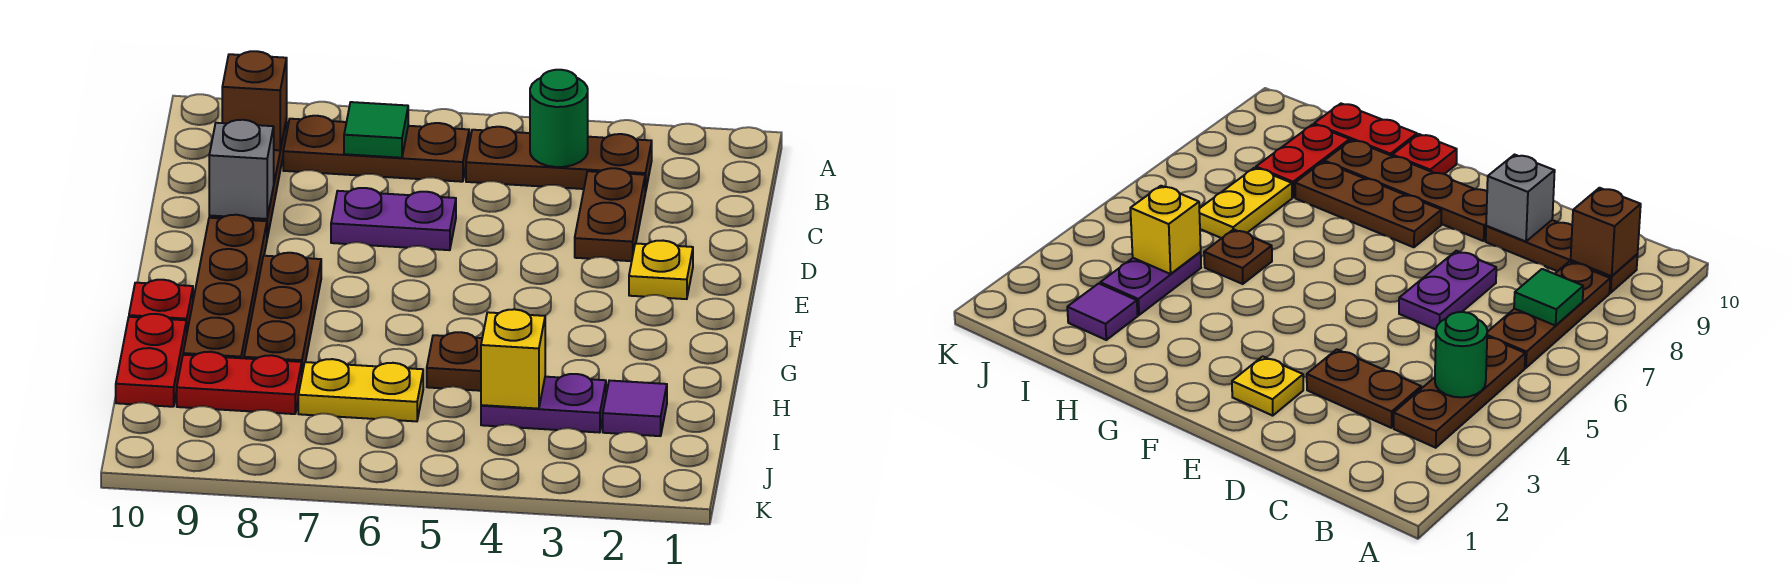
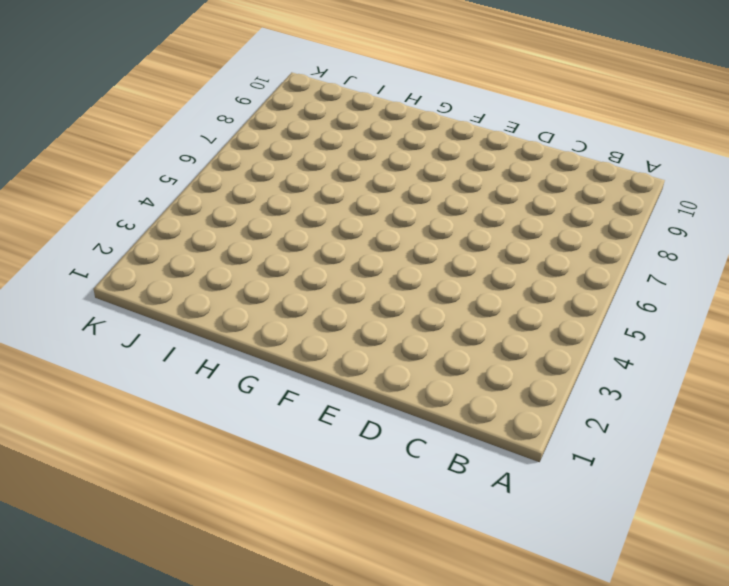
none -> brown 1x3 plate [466,127,652,192]
none -> brown 1x3 plate [283,116,469,182]
none -> brown 1x3 plate [1486,220,1638,293]

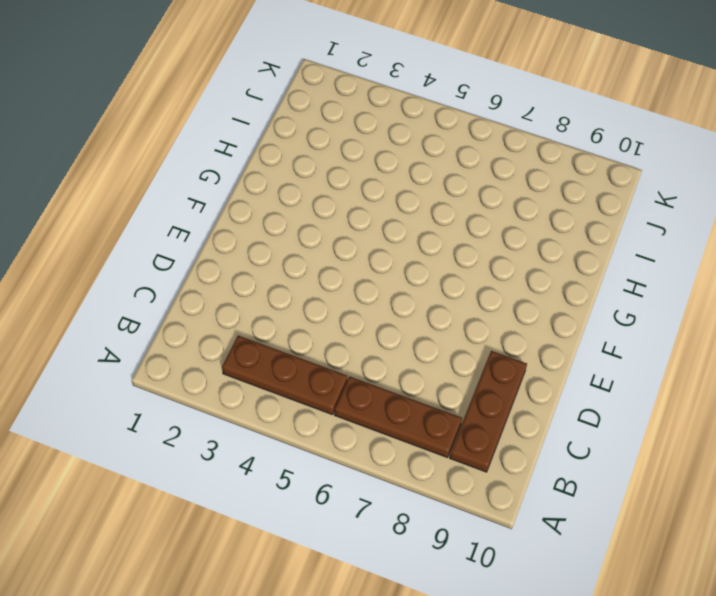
none -> brown 1x2 plate [575,168,645,261]
none -> purple 1x2 plate [331,188,456,250]
none -> yellow 1x1 plate [629,241,693,299]

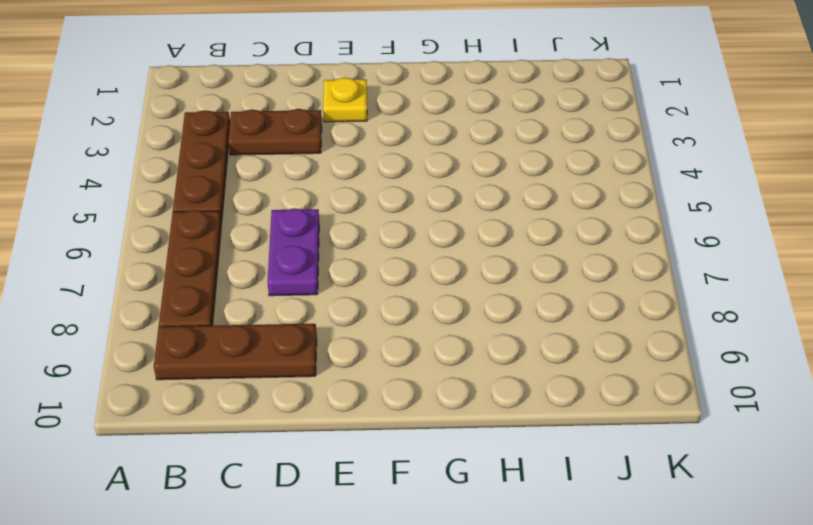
none -> brown 1x4 plate [183,215,267,358]
none -> brown 1x3 plate [244,253,321,373]
none -> red 1x1 plate [129,280,193,331]

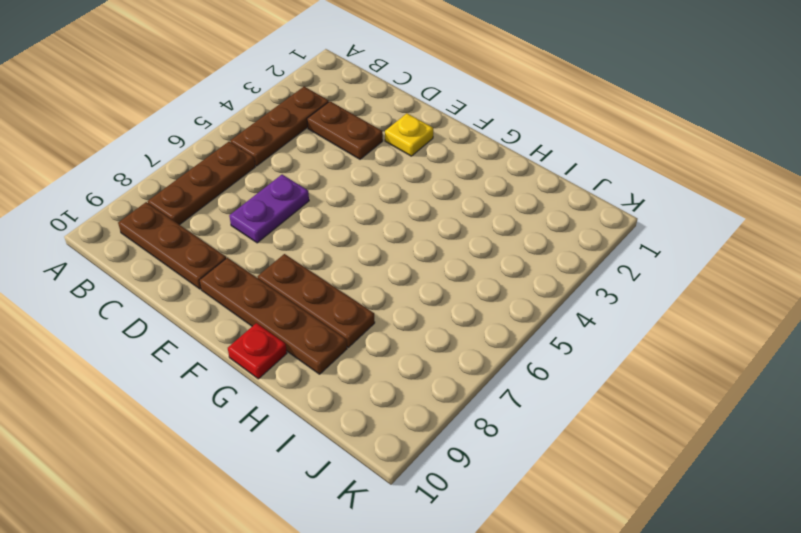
none -> brown 1x1 plate [427,332,482,391]
none -> red 1x2 plate [116,314,187,407]
none -> purple 1x1 tile [603,380,667,436]

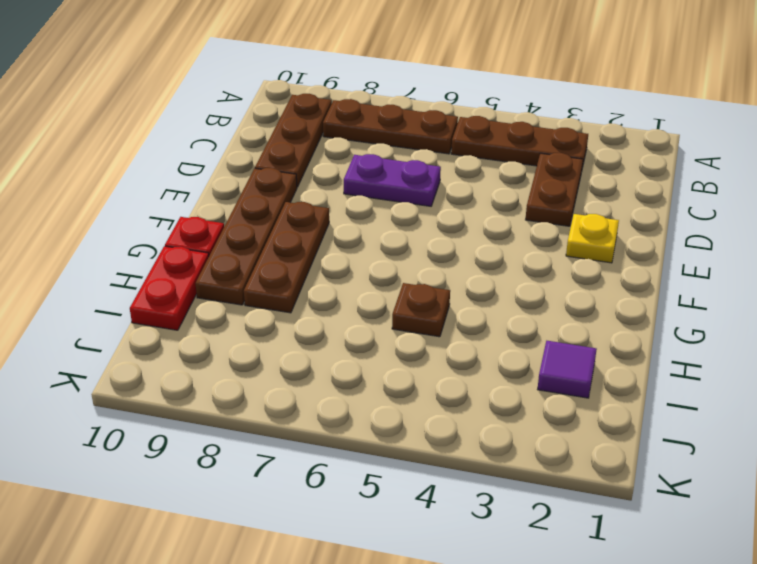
none -> purple 1x2 plate [481,374,606,433]
none -> yellow 1x2 plate [298,359,423,421]
none -> red 1x2 plate [177,352,302,414]

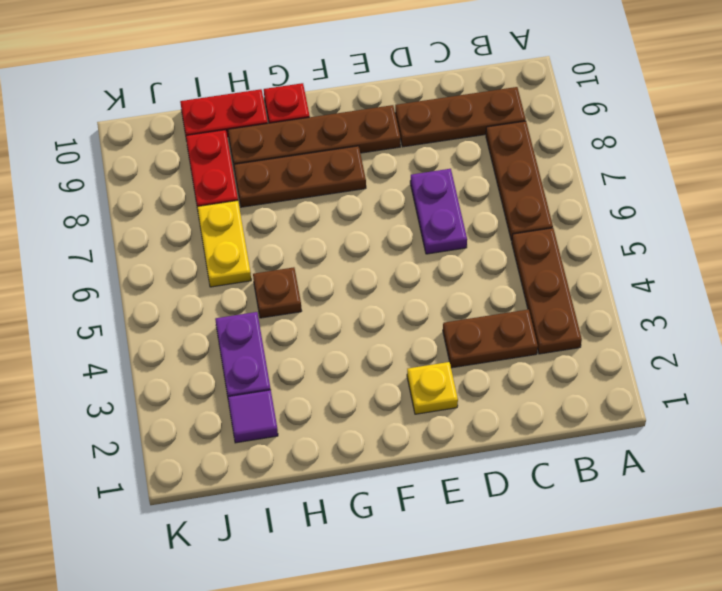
none -> green 1x1 round brick [530,70,588,167]
none -> green 1x1 tile [344,102,408,158]
none -> brown 1x1 brick [222,51,287,150]

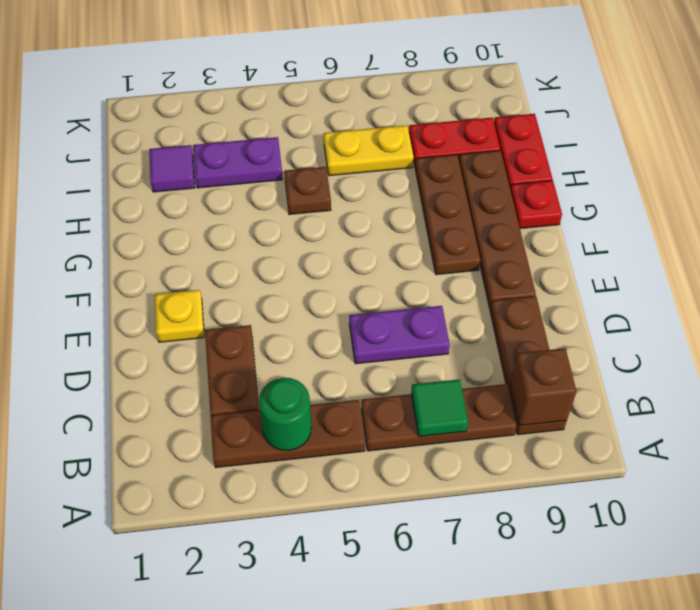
none -> grey 1x1 brick [209,120,274,219]
none -> yellow 1x1 brick [481,309,545,409]

